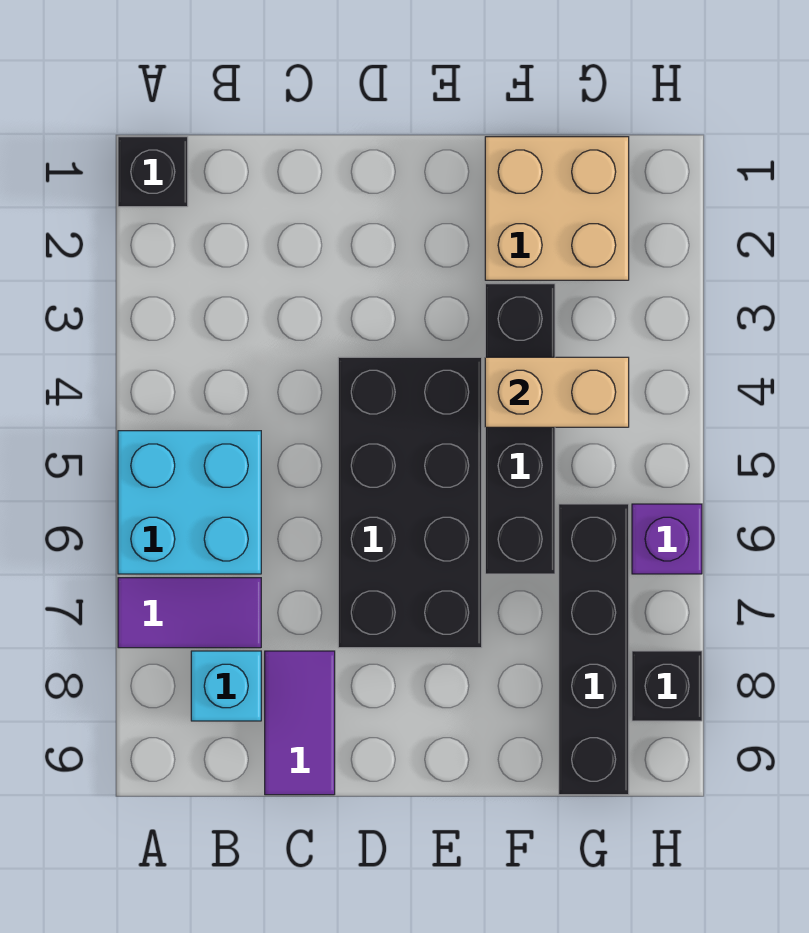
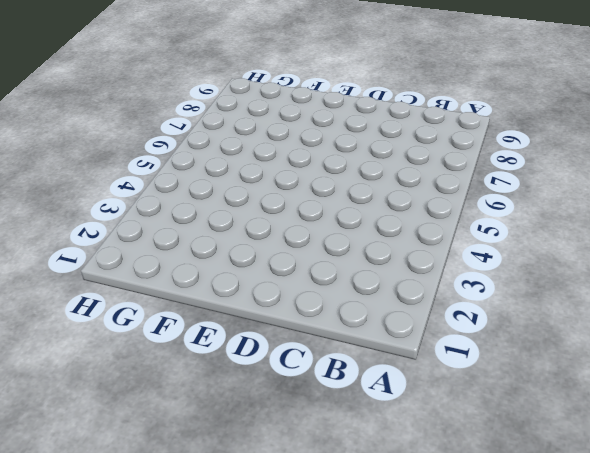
none -> black 1x1 brick [118,137,188,207]
none -> cyan 2x2 brick [118,431,261,574]
none -> purple 1x2 tile [118,578,261,648]

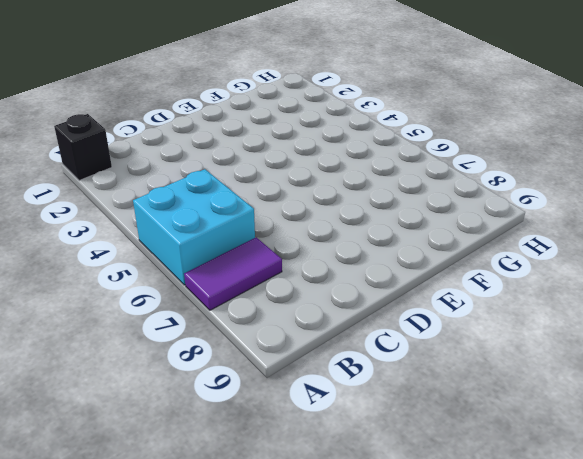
none -> cyan 1x1 brick [191,651,261,721]
none -> purple 1x2 tile [265,651,335,795]
none -> black 2x4 brick [338,357,482,648]

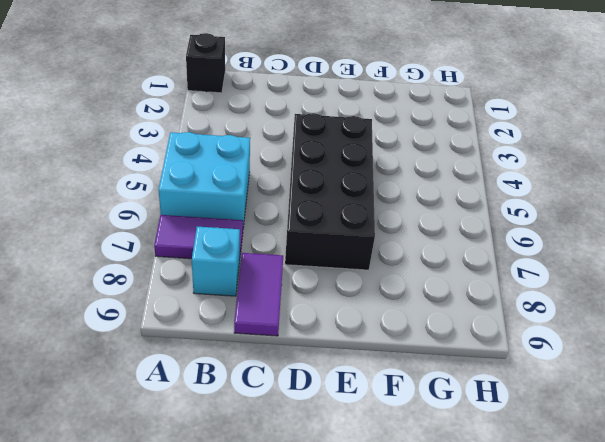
none -> tan 2x2 brick [485,137,629,280]
none -> black 1x4 brick [485,284,555,574]
none -> black 1x4 brick [559,504,629,795]

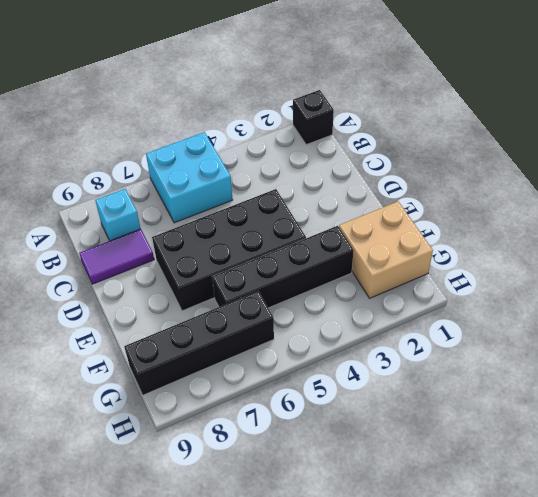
none -> purple 1x2 tile [118,578,261,648]
none -> purple 1x1 brick [632,504,702,574]
none -> black 1x1 brick [632,651,702,721]

